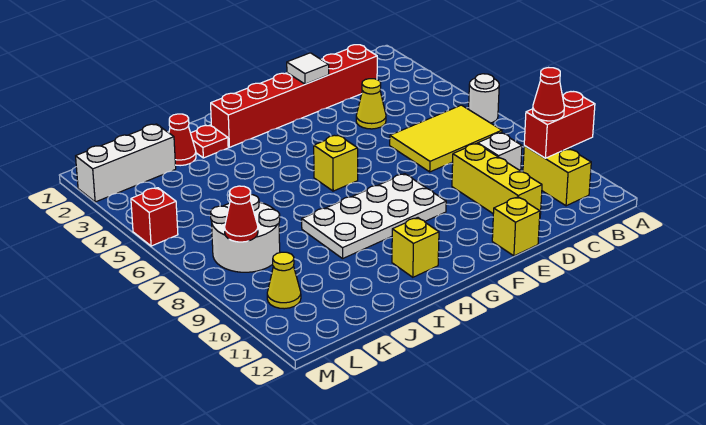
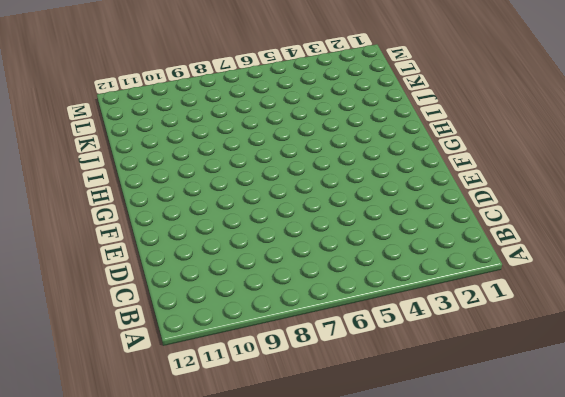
none -> white 1x1 round brick [469,74,499,123]
none -> yellow 2x3 tile [390,105,502,172]
none -> yellow 1x2 brick [523,146,591,206]

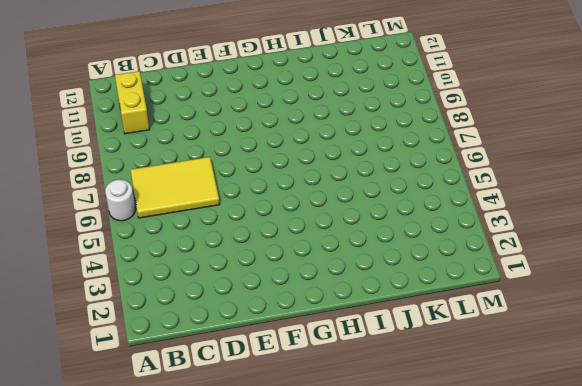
none -> red 1x6 brick [211,45,377,147]
none -> white 1x1 brick [478,133,522,171]
none -> yellow 1x1 cone [356,79,386,129]

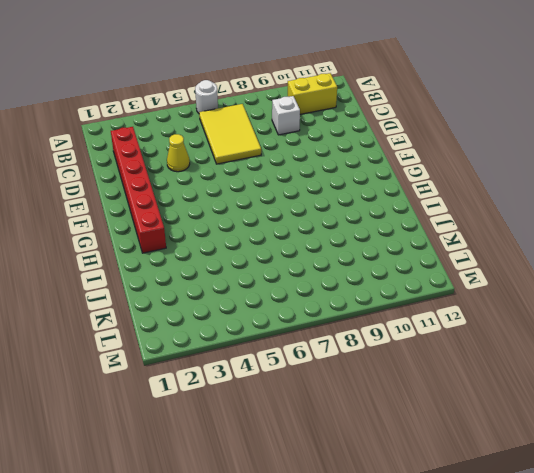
none -> yellow 1x3 brick [452,143,542,214]
none -> yellow 1x1 brick [492,197,540,256]
none -> white 2x4 plate [302,174,446,259]

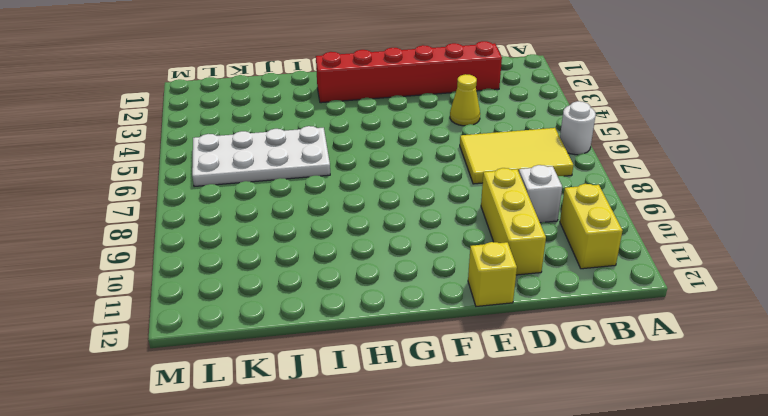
white 2x4 plate [192,126,330,187] -> white 2x4 plate moved to [302,174,446,259]
none -> yellow 1x1 brick [314,135,358,191]
none -> yellow 1x1 brick [392,218,439,277]
none -> red 1x1 plate [191,125,228,158]

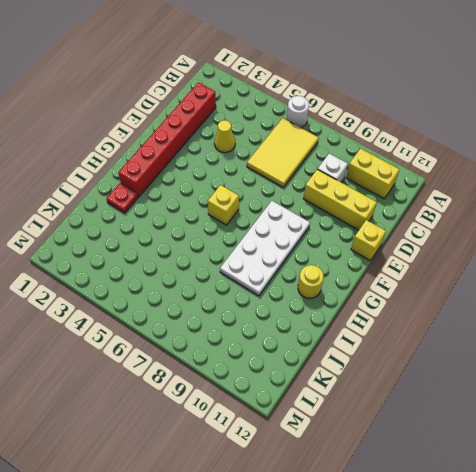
yellow 1x1 round brick [298,265,324,298] -> yellow 1x1 brick [392,218,439,277]
none -> red 1x1 cone [169,114,196,166]
none -> white 1x3 brick [76,124,176,202]
none -> white 2x2 round brick [211,195,280,272]

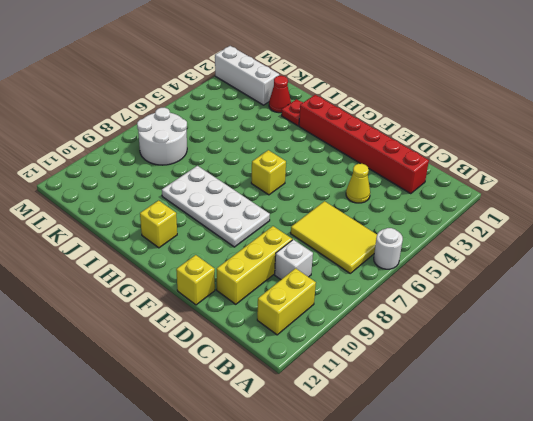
none -> yellow 1x1 cone [267,252,301,309]
none -> red 1x1 brick [131,188,178,246]
none -> red 1x2 brick [524,92,595,158]

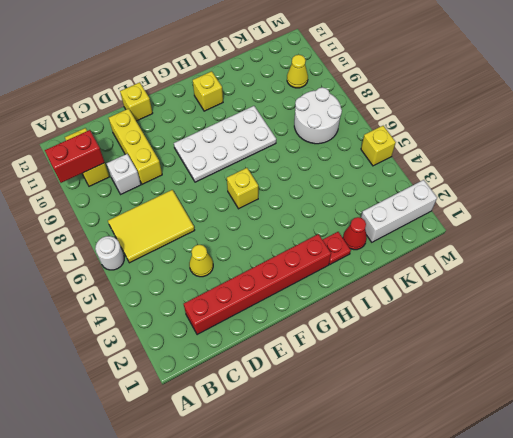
yellow 1x1 brick [361,126,396,166] -> red 1x1 brick [131,188,178,246]
none -> white 1x1 tile [287,53,329,84]
none -> red 1x1 cone [225,186,258,242]
none -> red 1x1 cone [533,68,564,121]

